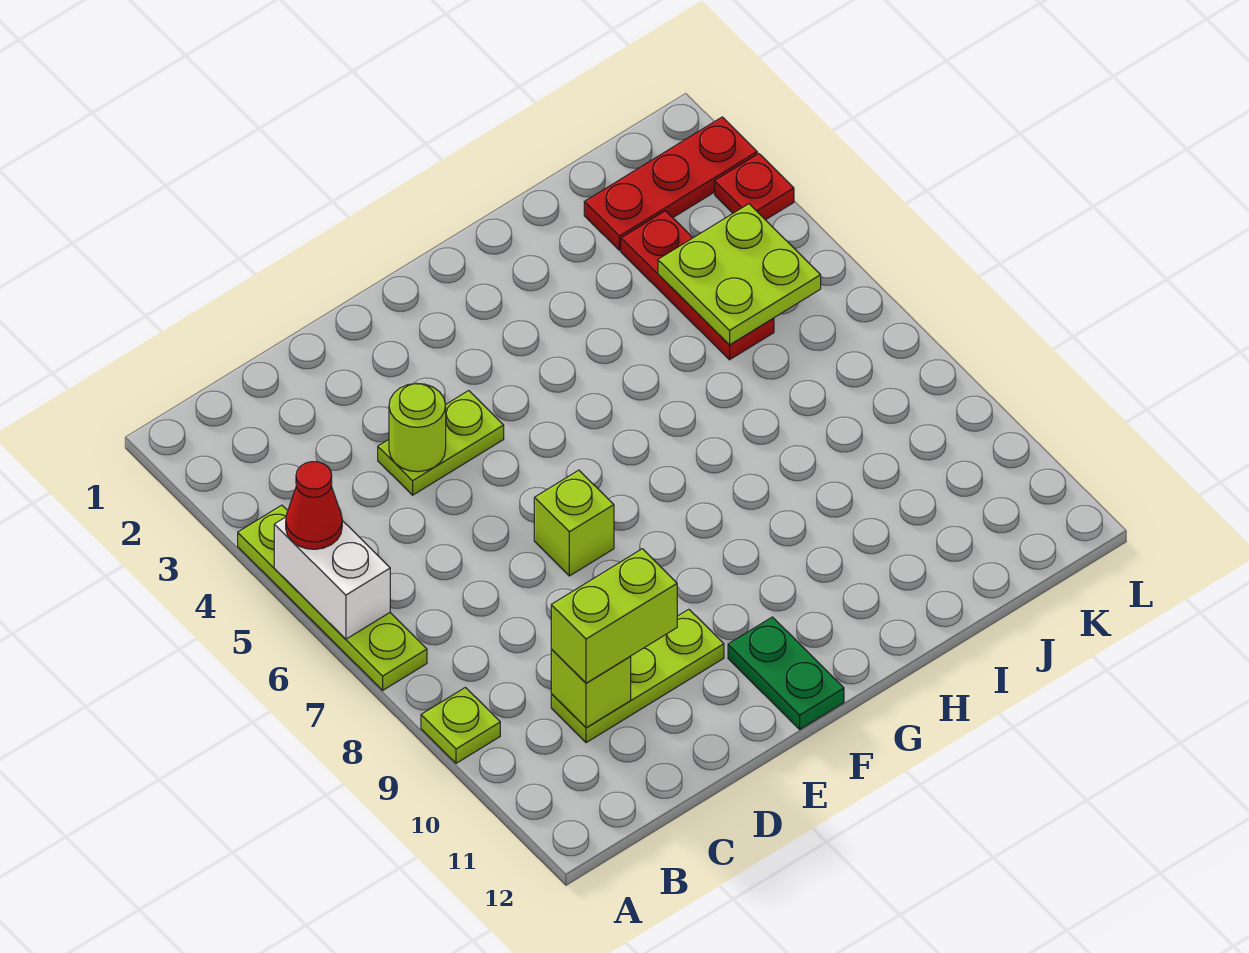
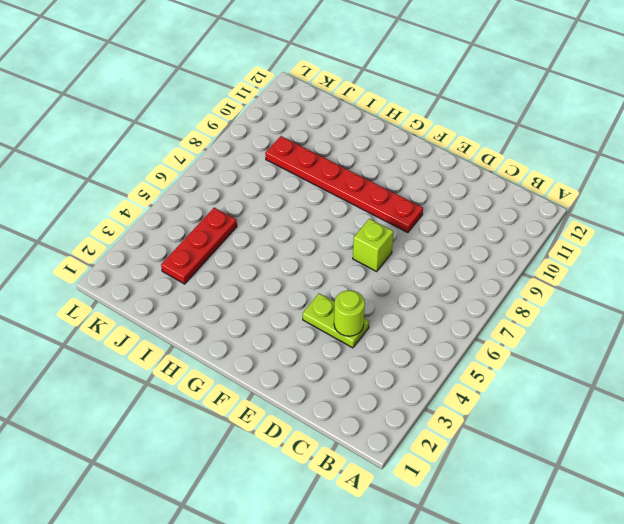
red 1x6 plate [265,136,423,233] -> none
none -> lime 1x4 plate [238,505,427,690]
none -> lime 1x1 plate [421,687,500,763]
none -> lime 1x3 plate [551,609,724,743]

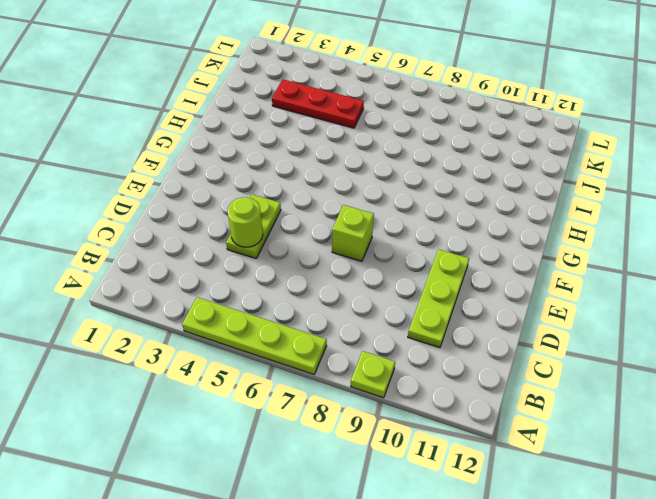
none -> green 1x2 plate [728,617,844,729]
none -> red 1x3 plate [584,117,757,250]
none -> red 1x1 plate [715,154,794,220]

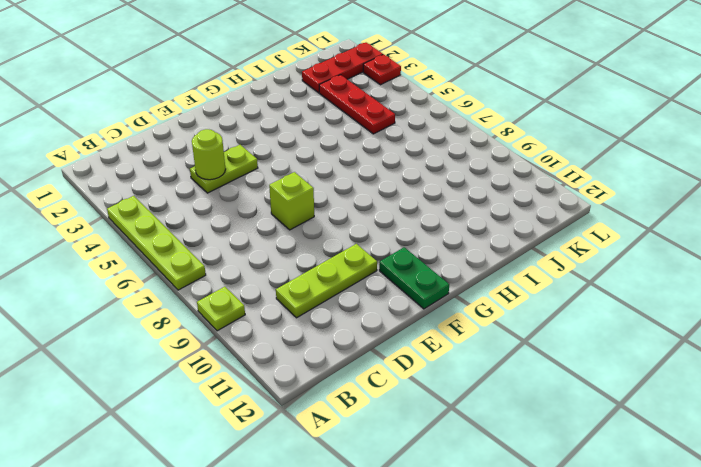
none -> white 1x2 brick [274,517,390,639]
none -> lime 1x1 brick [551,649,631,728]
none -> lime 2x2 plate [658,204,821,345]

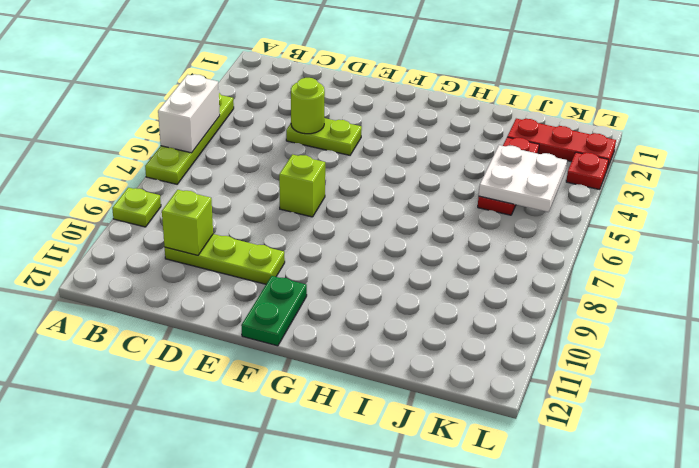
white 2x2 plate [479,145,567,212] -> lime 2x2 plate [658,204,821,345]
none -> red 1x1 cone [286,462,342,549]
none -> lime 1x2 brick [551,549,677,683]

